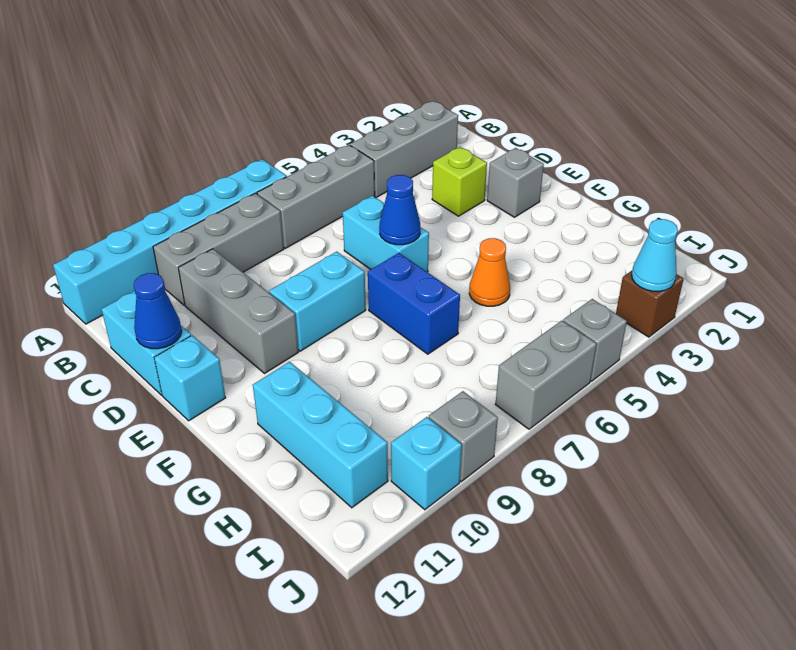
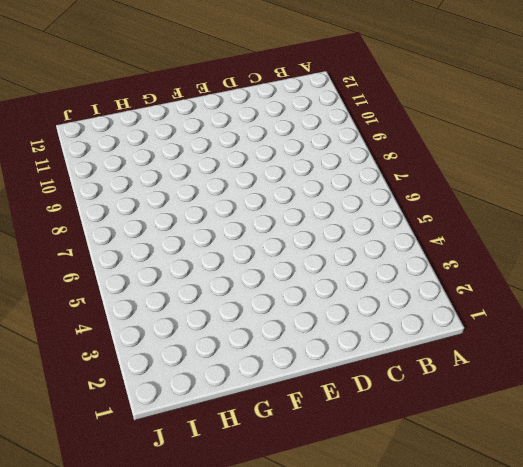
none -> cyan 1x6 brick [53,159,287,324]
none -> grey 1x3 brick [350,101,458,198]
none -> grey 1x3 brick [257,145,375,248]

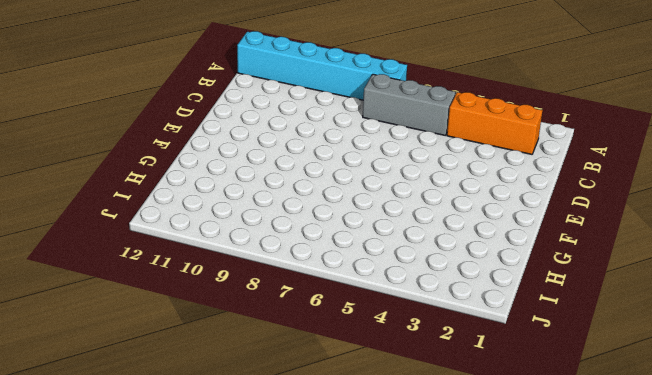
orange 1x3 brick [447,92,543,154] -> grey 1x3 brick [350,101,458,198]
none -> grey 1x3 brick [153,193,284,305]
none -> grey 1x3 brick [179,249,298,374]
none -> cyan 1x2 brick [101,291,191,395]

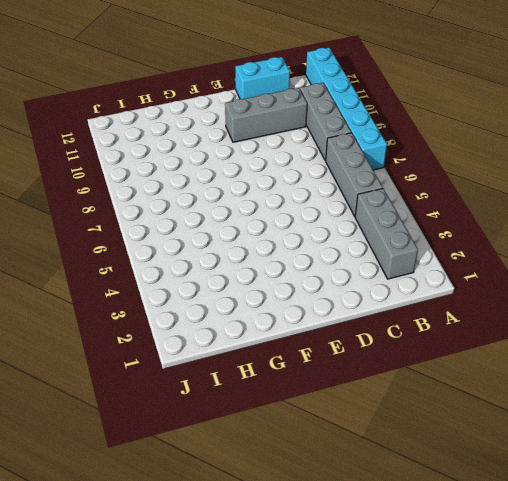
none -> lime 1x1 brick [432,147,487,216]
none -> cyan 1x2 brick [343,196,429,272]
none -> grey 1x1 brick [487,148,544,217]

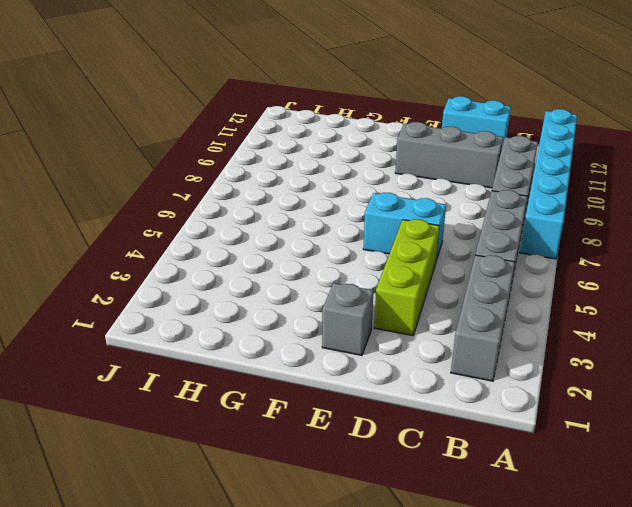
lime 1x3 brick [374,219,440,336] -> lime 1x1 brick [432,147,487,216]
none -> cyan 1x2 brick [269,252,366,351]
none -> cyan 1x1 brick [154,335,225,421]
none -> blue 1x2 brick [368,253,460,354]

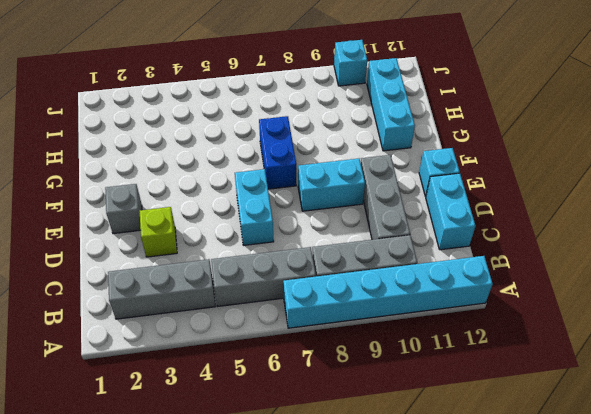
none -> orange 1x1 cone [469,238,510,306]
none -> brown 1x1 brick [616,271,683,337]
none -> grey 1x1 brick [563,299,627,381]

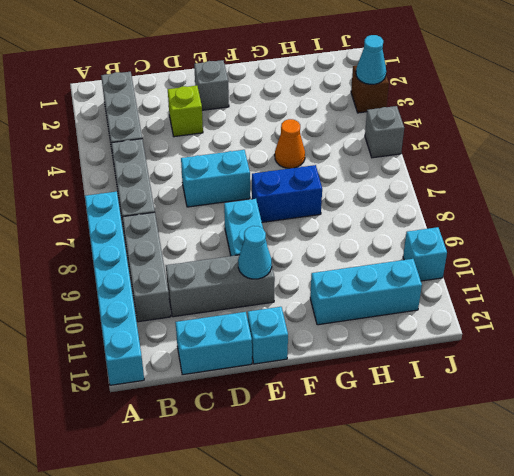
cyan 1x1 cone [238,226,272,279] -> none
none -> grey 1x2 brick [496,321,597,429]
none -> grey 1x1 brick [429,391,498,482]
none -> blue 1x1 cone [134,273,182,349]

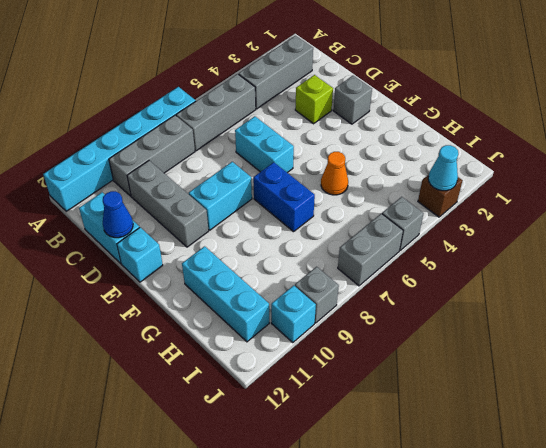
none -> blue 1x1 cone [379,175,420,245]

